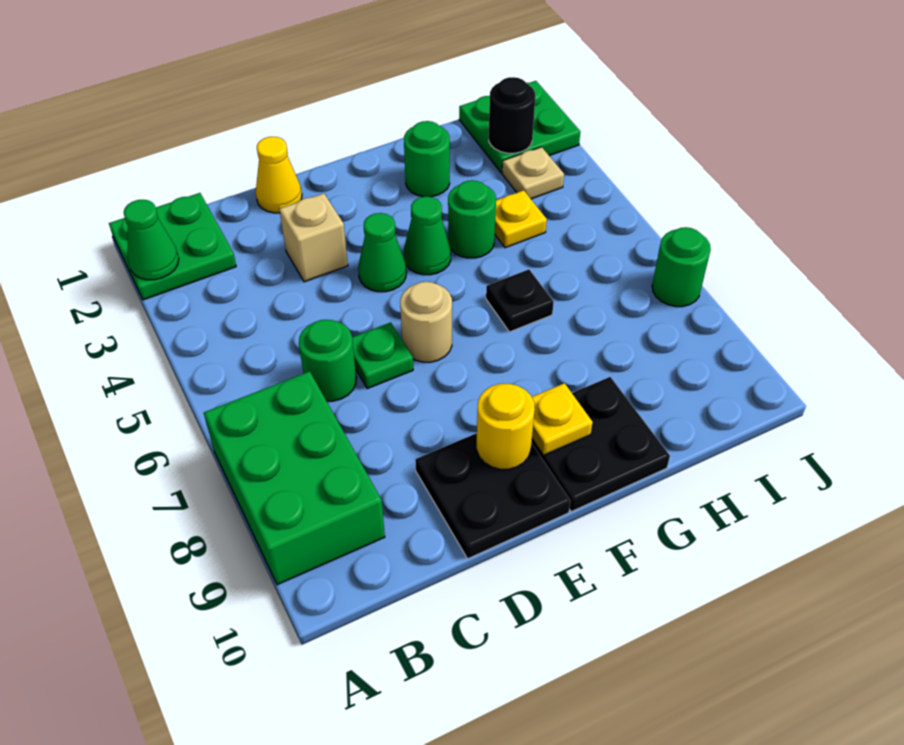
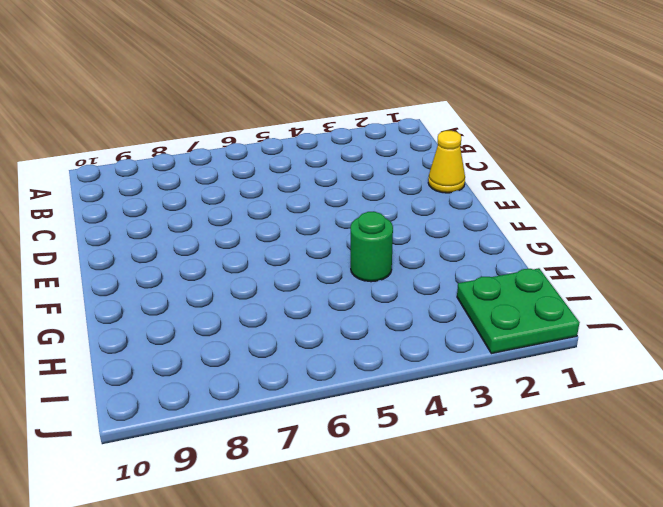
none -> green 2x2 plate [109,193,236,300]
none -> green 2x3 brick [204,371,385,585]
none -> green 1x1 round brick [299,320,356,401]

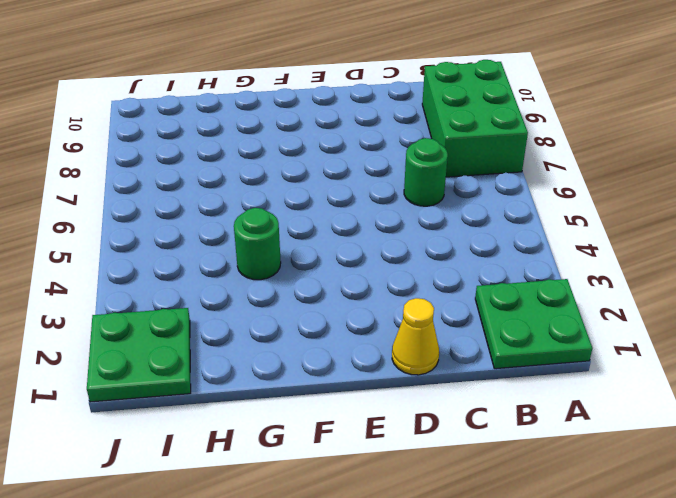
none -> tan 1x1 brick [279,193,348,282]
none -> green 1x1 plate [352,323,413,389]
none -> black 2x2 plate [415,433,570,559]

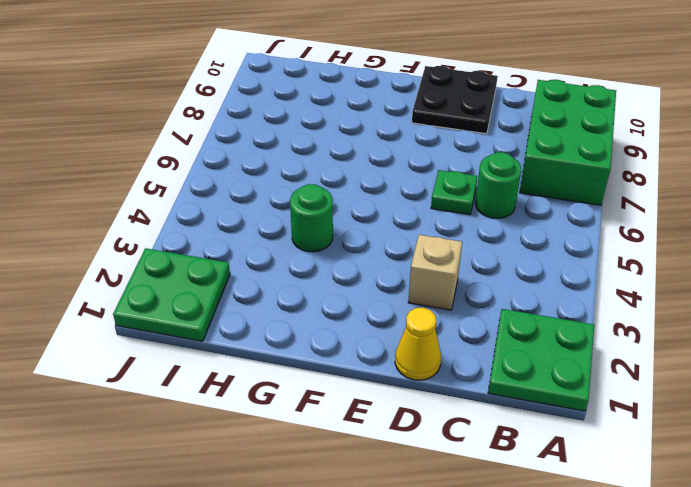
none -> green 1x1 cone [358,213,406,292]
none -> tan 1x1 round brick [400,282,452,362]
none -> green 1x1 cone [404,197,451,275]

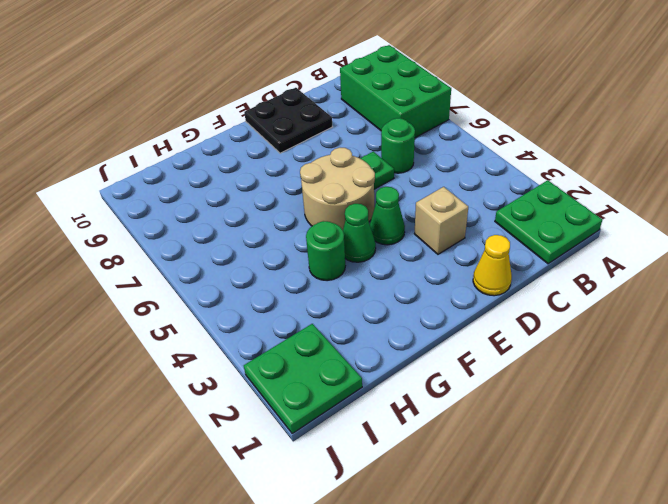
tan 2x2 round brick [300,148,375,230] -> tan 1x1 round brick [400,282,452,362]
none -> black 2x2 plate [532,377,670,511]
none -> green 1x1 round brick [404,121,450,197]
none -> black 1x1 plate [486,269,554,332]

